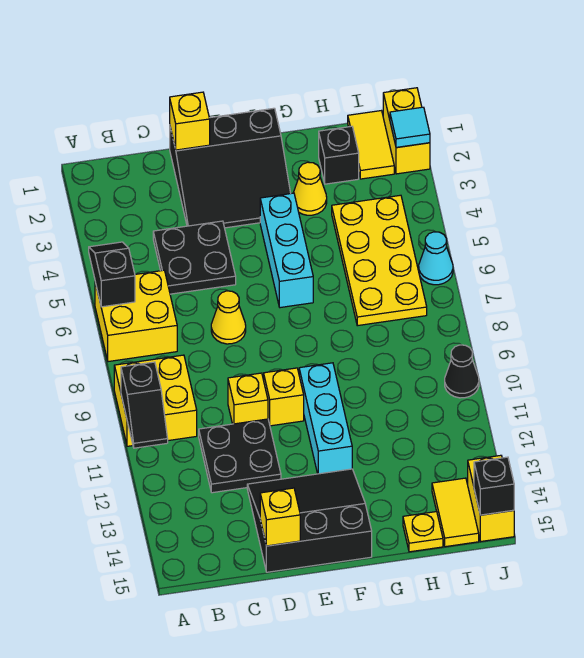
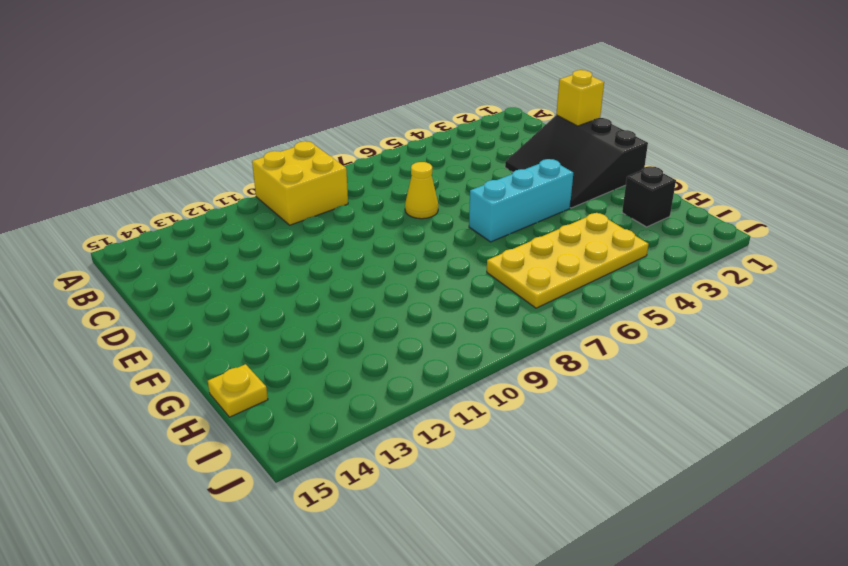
none -> yellow 2x2 brick [95,270,177,362]
none -> black 2x2 plate [153,221,236,294]
none -> black 2x2 plate [199,419,281,493]

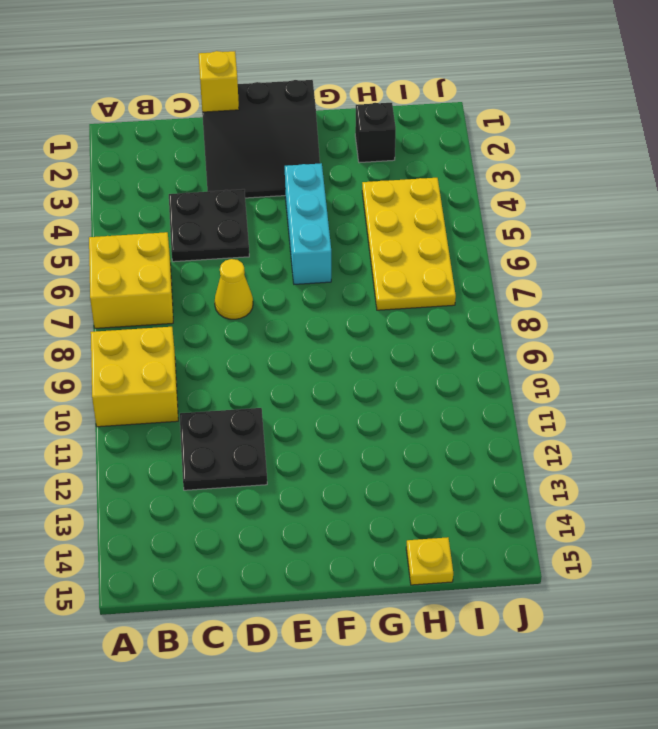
none -> yellow 1x1 brick [228,373,268,424]
none -> black 3x3 slope [247,469,372,572]
none -> yellow 1x1 brick [264,368,304,426]

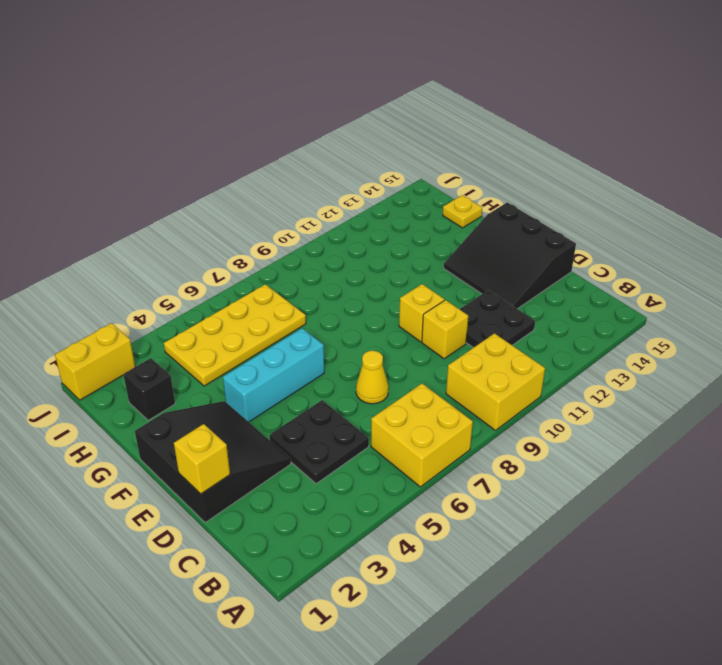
none -> cyan 1x3 brick [299,363,352,474]
none -> yellow 1x1 cone [293,162,327,215]
none -> yellow 1x2 tile [348,111,394,179]

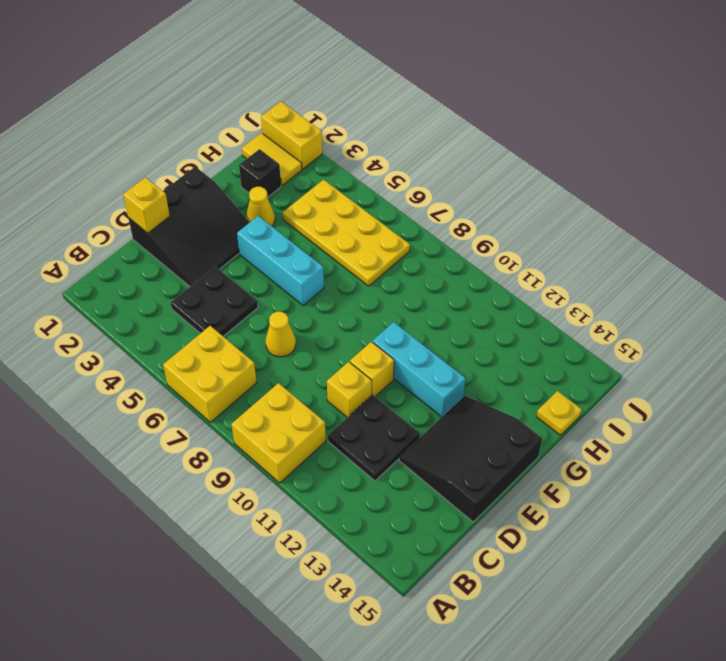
none -> yellow 1x2 tile [432,478,479,547]
none -> cyan 1x1 cone [419,232,453,285]
none -> black 1x1 cone [445,345,479,398]

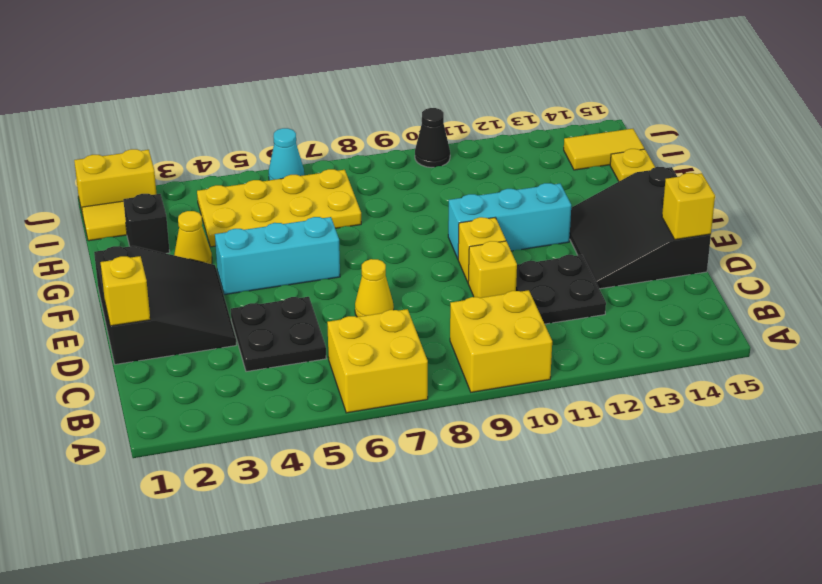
none -> yellow 1x2 brick [468,455,514,541]
none -> black 1x2 slope [89,242,135,307]
none -> black 1x2 slope [121,362,168,448]

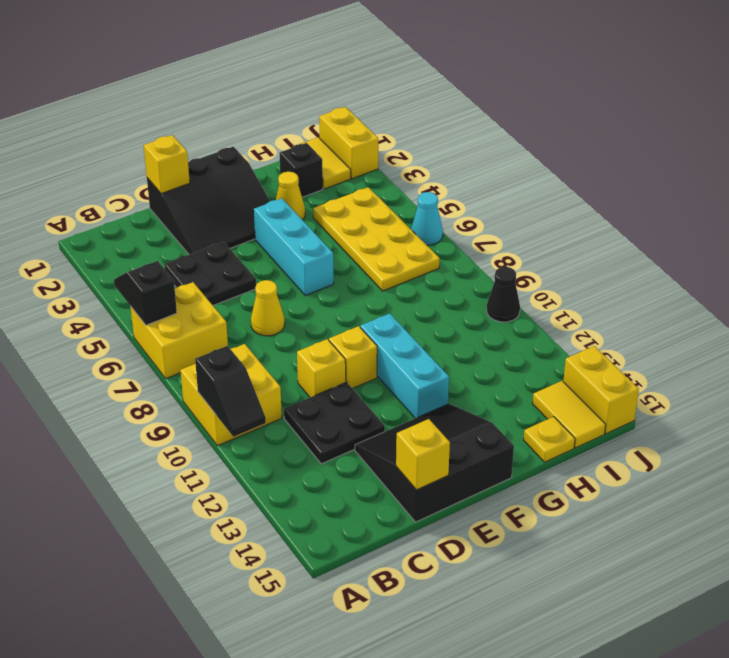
none -> cyan 1x1 tile [390,107,430,147]
none -> black 1x1 brick [474,457,514,515]

